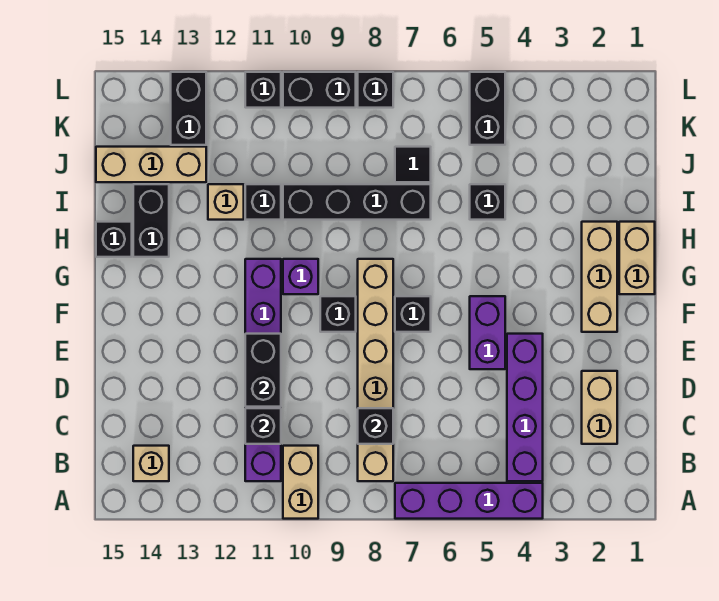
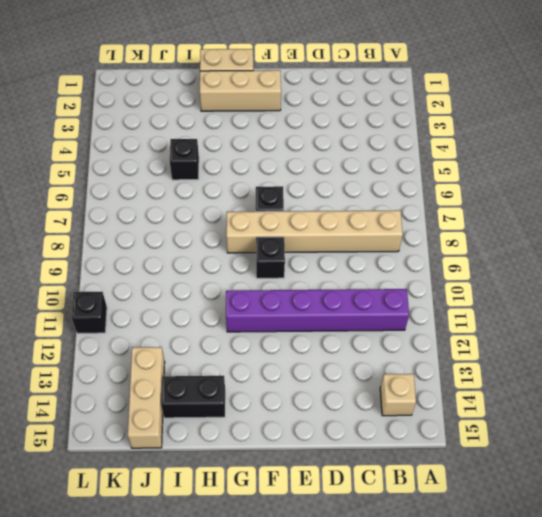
none -> purple 1x4 brick [395,483,543,519]
none -> tan 1x2 brick [283,446,318,519]
none -> purple 1x4 brick [507,334,543,481]

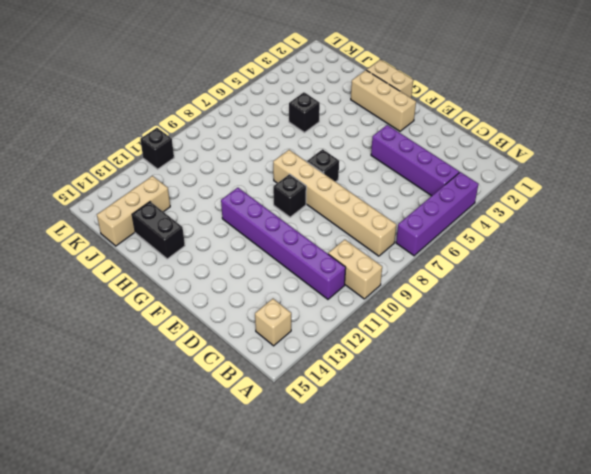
none -> tan 1x2 brick [582,371,617,444]
none -> purple 1x2 brick [470,296,505,369]
none -> purple 1x1 brick [283,259,318,294]

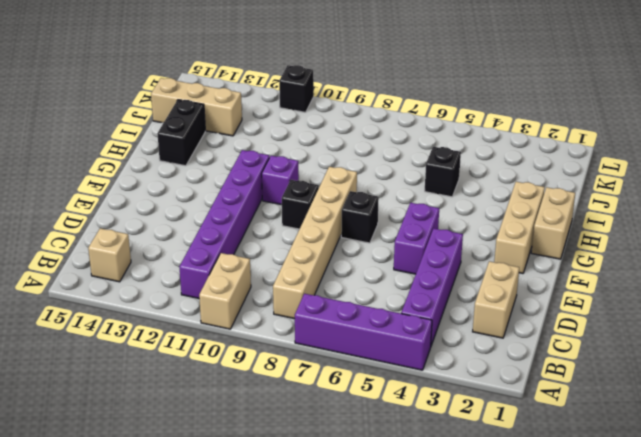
none -> black 1x1 brick [96,222,132,257]
none -> black 1x4 brick [283,184,431,220]
none -> black 1x1 brick [245,184,281,220]

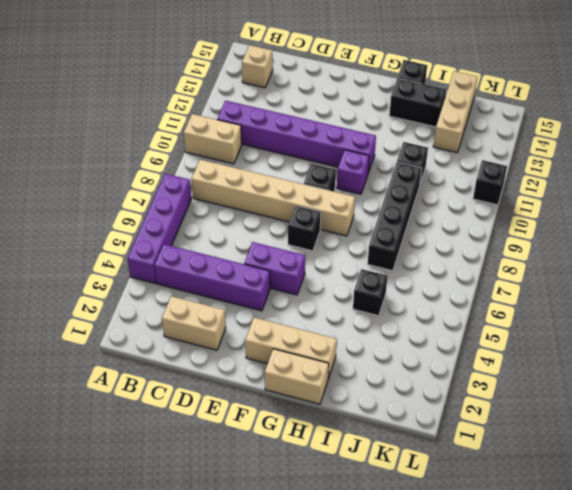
none -> tan 1x1 brick [208,184,244,220]
none -> black 1x1 tile [395,147,431,182]
none -> black 1x2 brick [470,72,505,145]

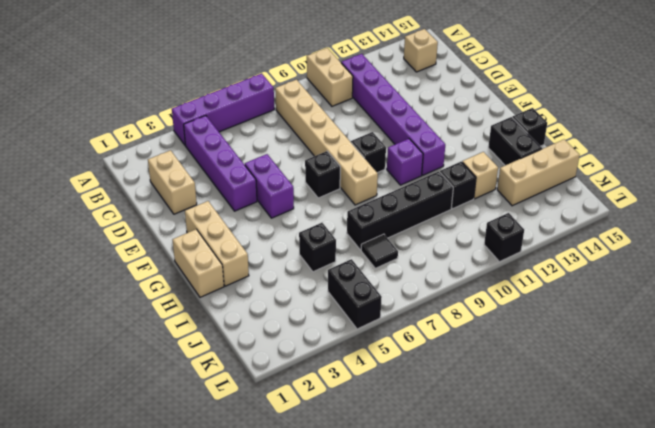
none -> black 1x2 brick [171,72,206,145]
none -> black 1x1 brick [358,72,393,108]
none -> black 1x2 brick [283,72,356,108]

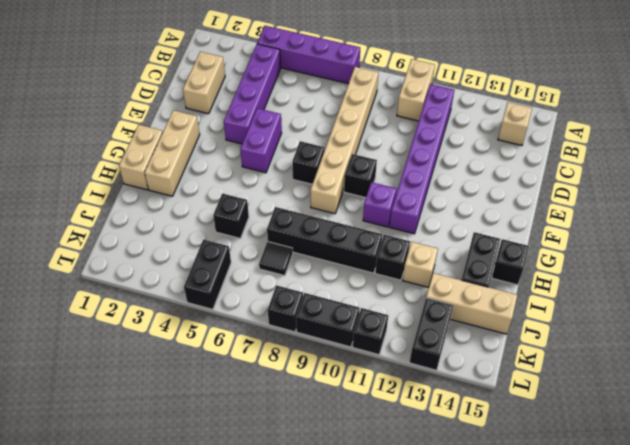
none -> black 1x1 brick [358,408,393,444]
none -> black 1x1 brick [245,408,281,444]
none -> black 1x2 brick [245,334,281,407]

